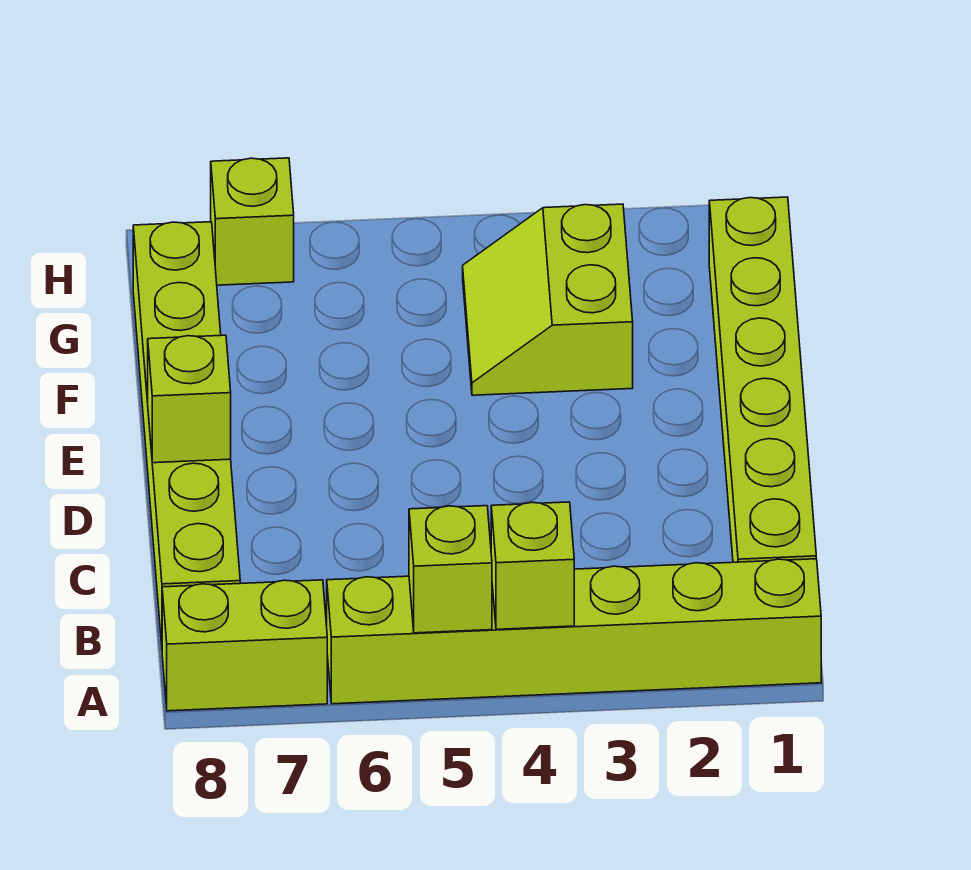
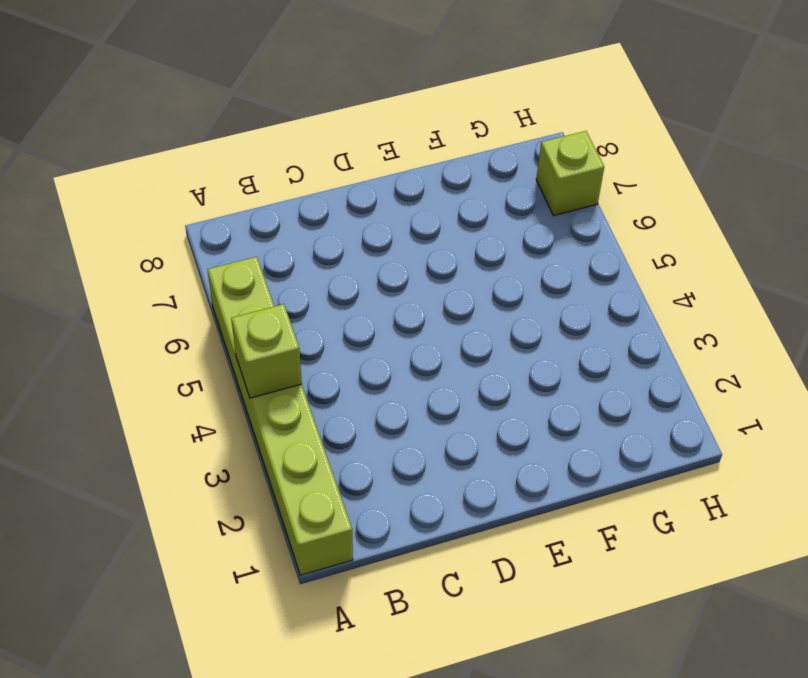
none -> lime 1x2 brick [162,580,327,711]
none -> lime 1x6 brick [709,197,816,562]

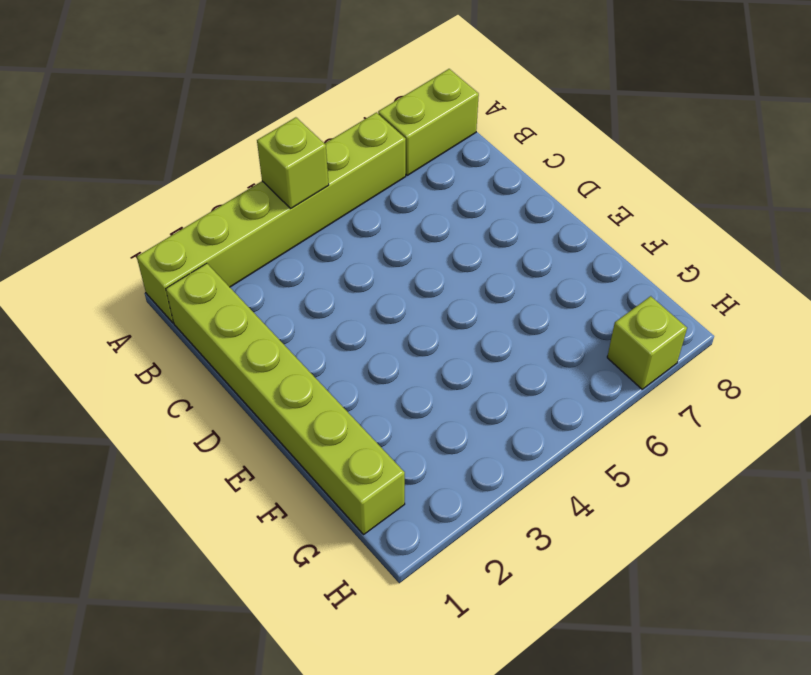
none -> lime 1x6 brick [133,222,240,645]
none -> lime 2x2 slope [463,204,633,395]

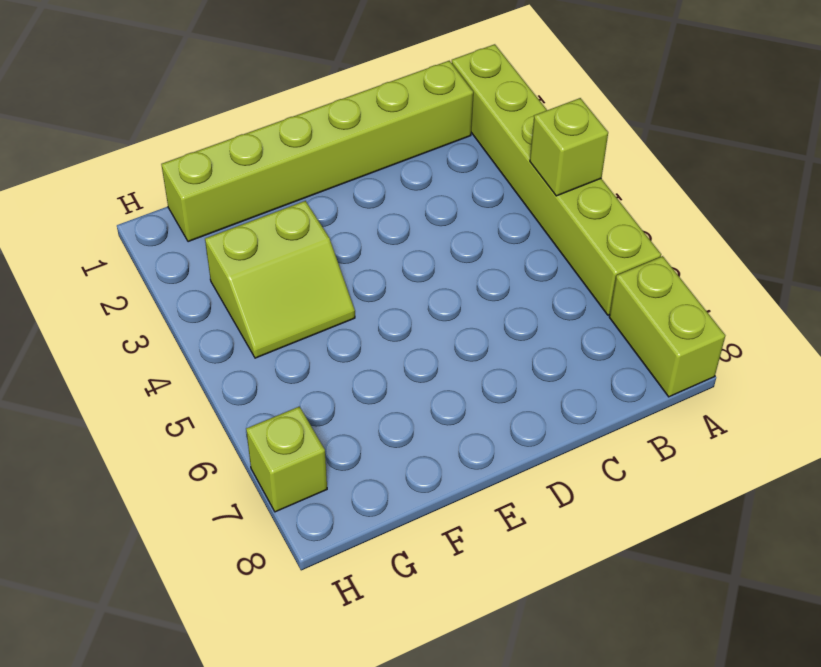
none -> lime 1x6 brick [133,222,240,645]
none -> lime 1x1 brick [409,506,492,633]

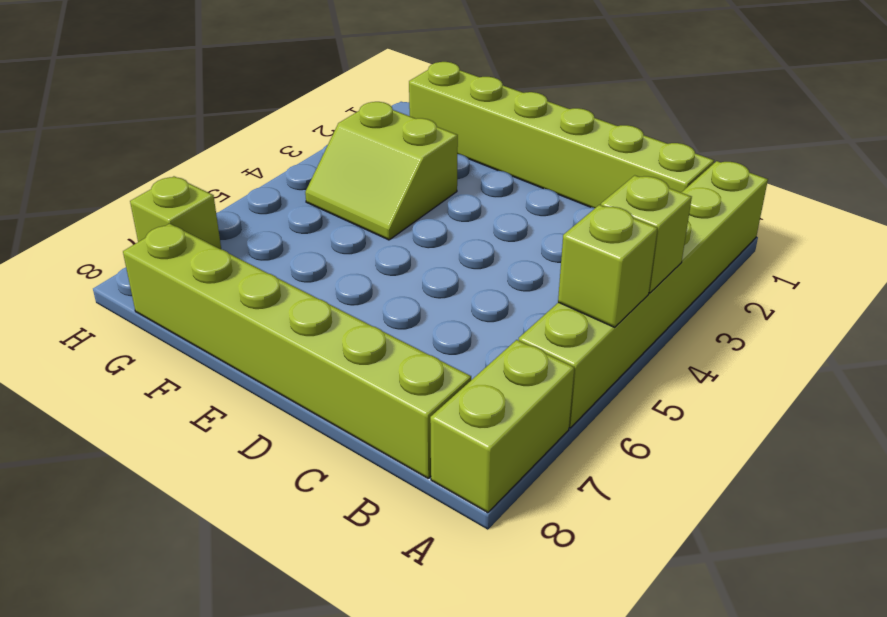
none -> lime 1x1 brick [148,335,231,463]

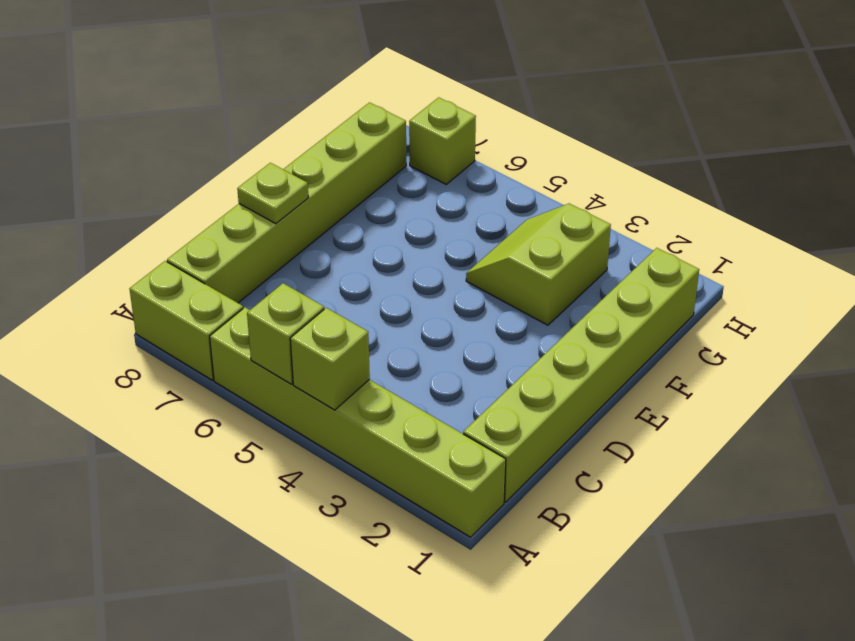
lime 1x1 plate [237,163,308,224] -> lime 1x1 brick [148,335,231,463]

